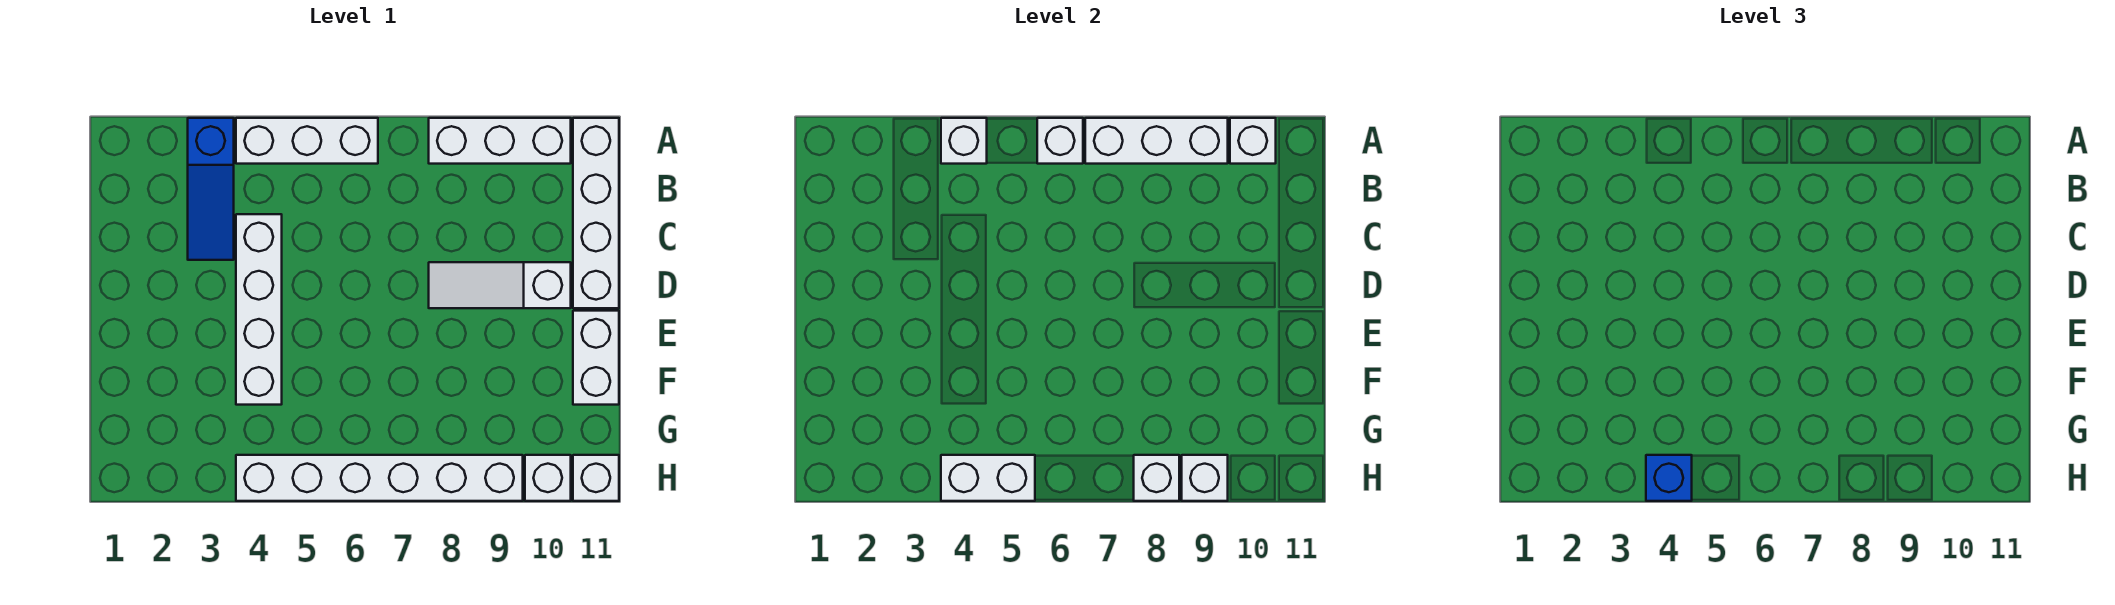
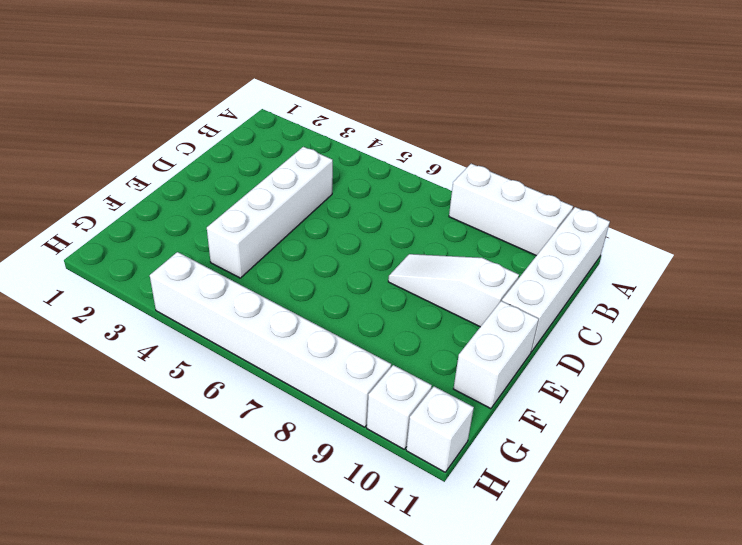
none -> blue 1x3 slope [188,118,234,260]
none -> white 1x3 brick [236,118,378,164]
none -> white 1x1 brick [941,118,987,164]

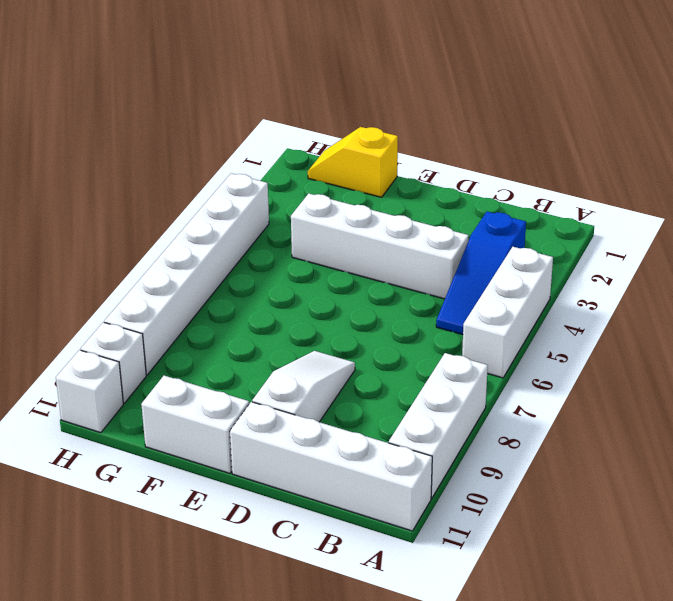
blue 1x3 slope [436,212,526,335] -> blue 1x3 slope turned to [188,118,234,260]
yellow 1x2 slope [308,127,398,197] -> none
none -> white 1x1 brick [941,118,987,164]
none -> white 1x1 brick [1037,118,1083,164]
none -> white 1x3 brick [1085,118,1228,164]

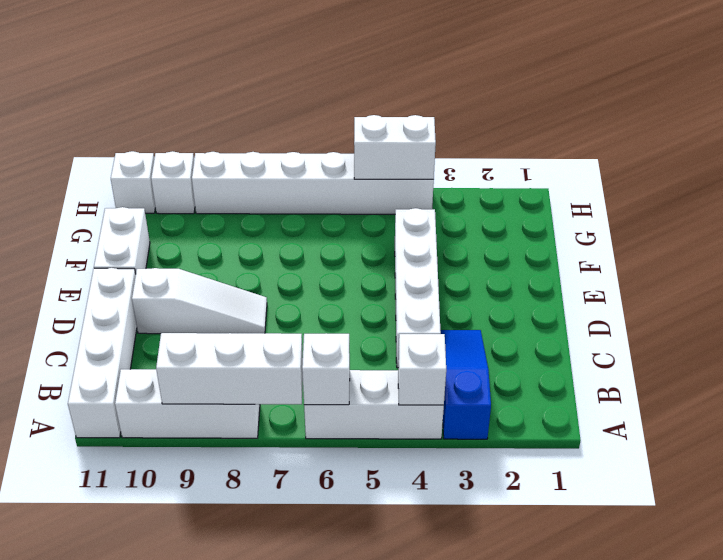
none -> white 1x1 brick [1230,118,1276,164]
none -> white 1x1 brick [1134,455,1179,501]
none -> white 1x1 brick [1182,455,1228,501]

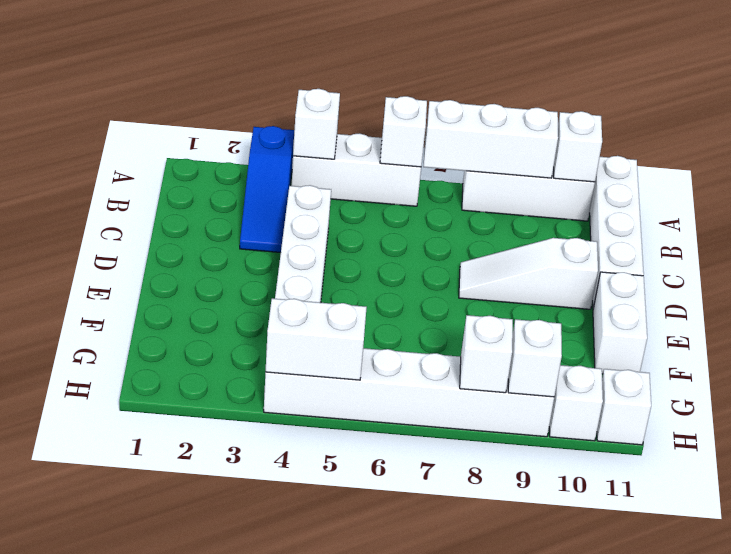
none -> blue 1x1 brick [1646,455,1692,501]

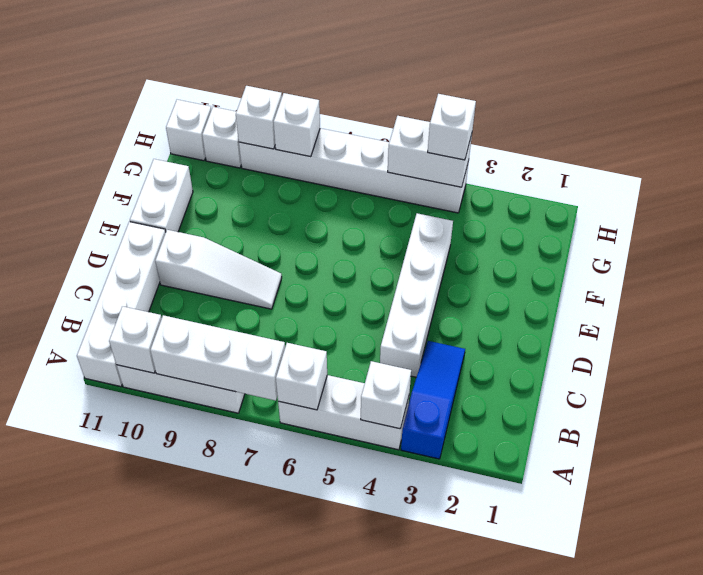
white 1x1 brick [428,94,476,160] -> blue 1x1 brick [1646,455,1692,501]

